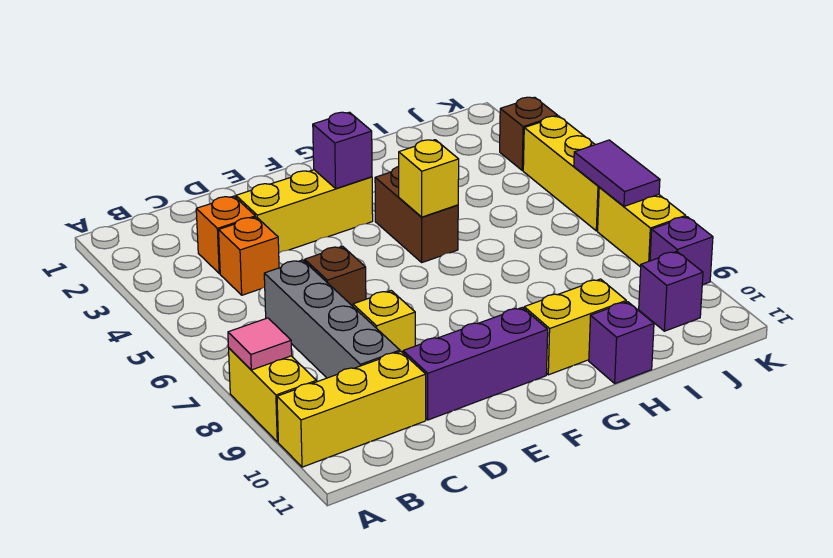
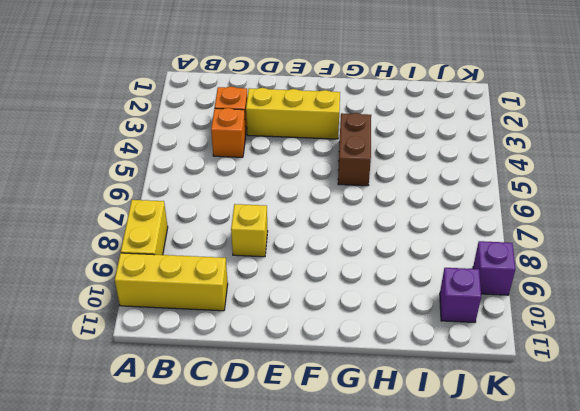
none -> grey 1x4 brick [264,260,400,378]
none -> brown 1x1 brick [305,246,366,306]
none -> purple 1x3 brick [403,307,548,420]

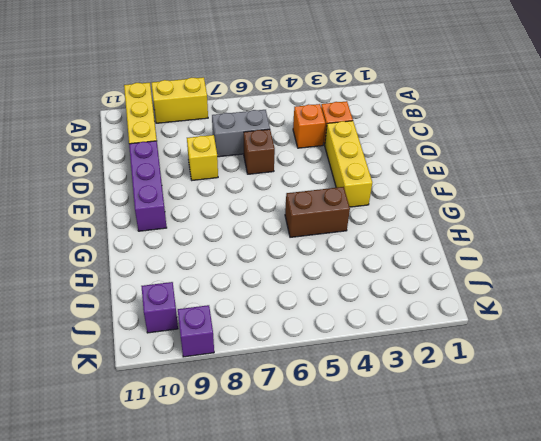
grey 1x2 brick [212,110,270,157] -> grey 1x4 brick [264,260,400,378]
none -> yellow 1x2 brick [524,279,626,375]
none -> purple 1x1 brick [589,302,654,383]
none -> brown 1x1 brick [500,97,558,170]

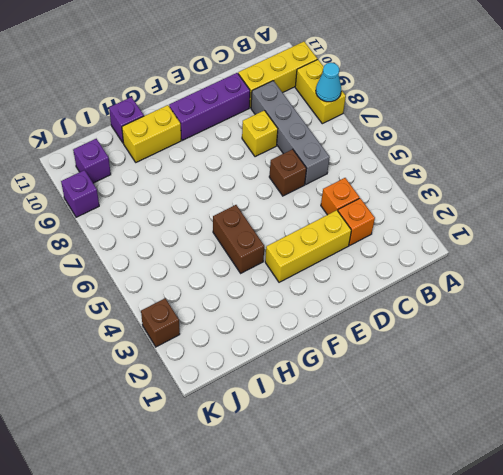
cyan 1x1 cone [316,63,341,102] -> pink 1x1 tile [228,318,292,370]
none -> yellow 1x3 brick [523,116,600,231]
none -> yellow 1x2 brick [598,188,686,267]
none -> purple 1x1 brick [313,112,372,188]

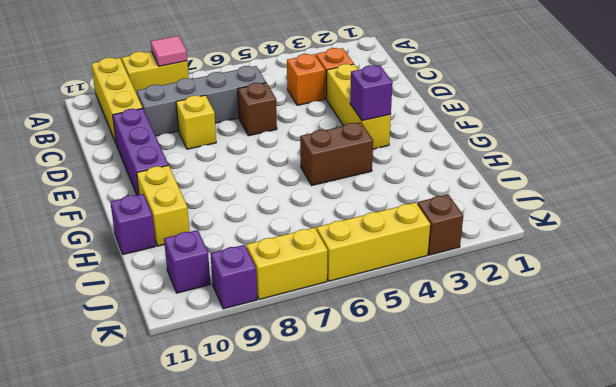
none -> yellow 1x1 brick [399,140,459,217]
none -> purple 1x2 tile [574,140,660,206]

